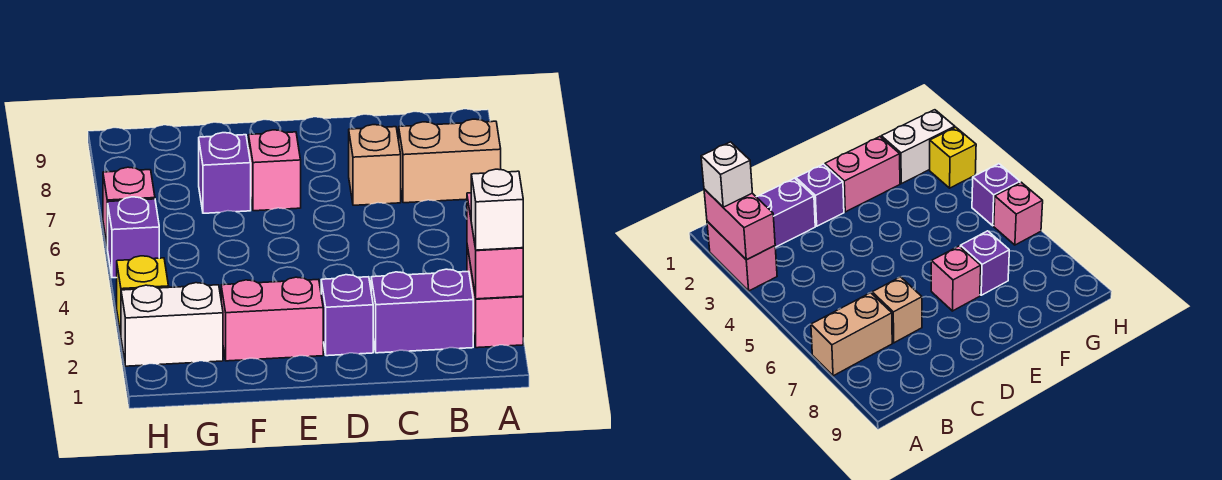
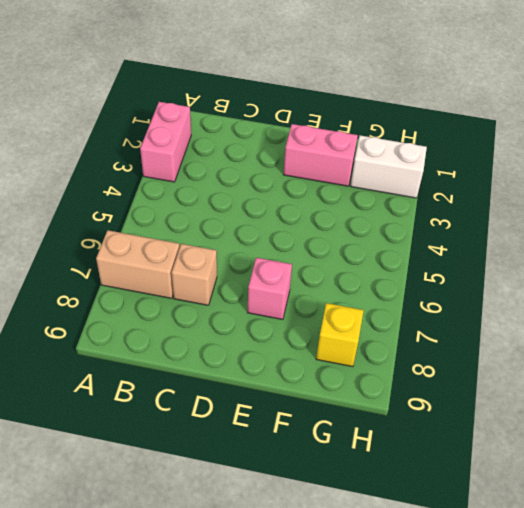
yellow 1x1 brick [316,303,364,367] -> yellow 1x1 brick moved to [117,256,169,334]
none -> purple 1x2 brick [371,269,473,353]
none -> purple 1x1 brick [321,275,373,356]
none -> purple 1x1 brick [199,133,251,213]

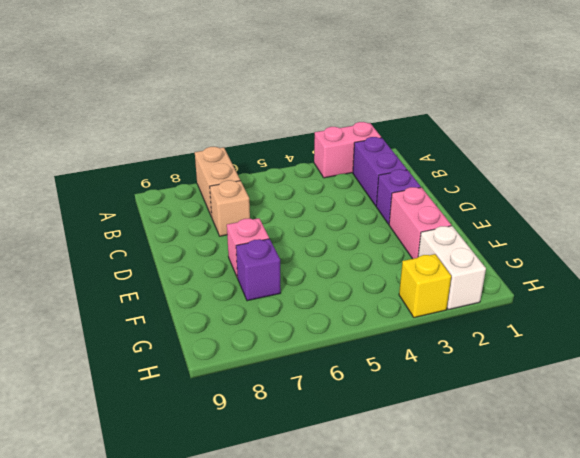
none -> purple 1x1 brick [108,197,159,278]
none -> pink 1x1 brick [103,167,155,248]
none -> pink 1x2 brick [467,193,523,299]

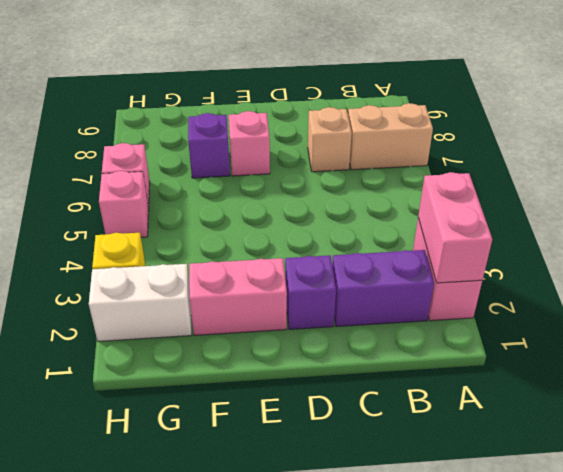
pink 1x1 brick [99,171,149,237] -> purple 1x1 brick [108,197,159,278]
none -> white 1x1 brick [471,169,523,250]

